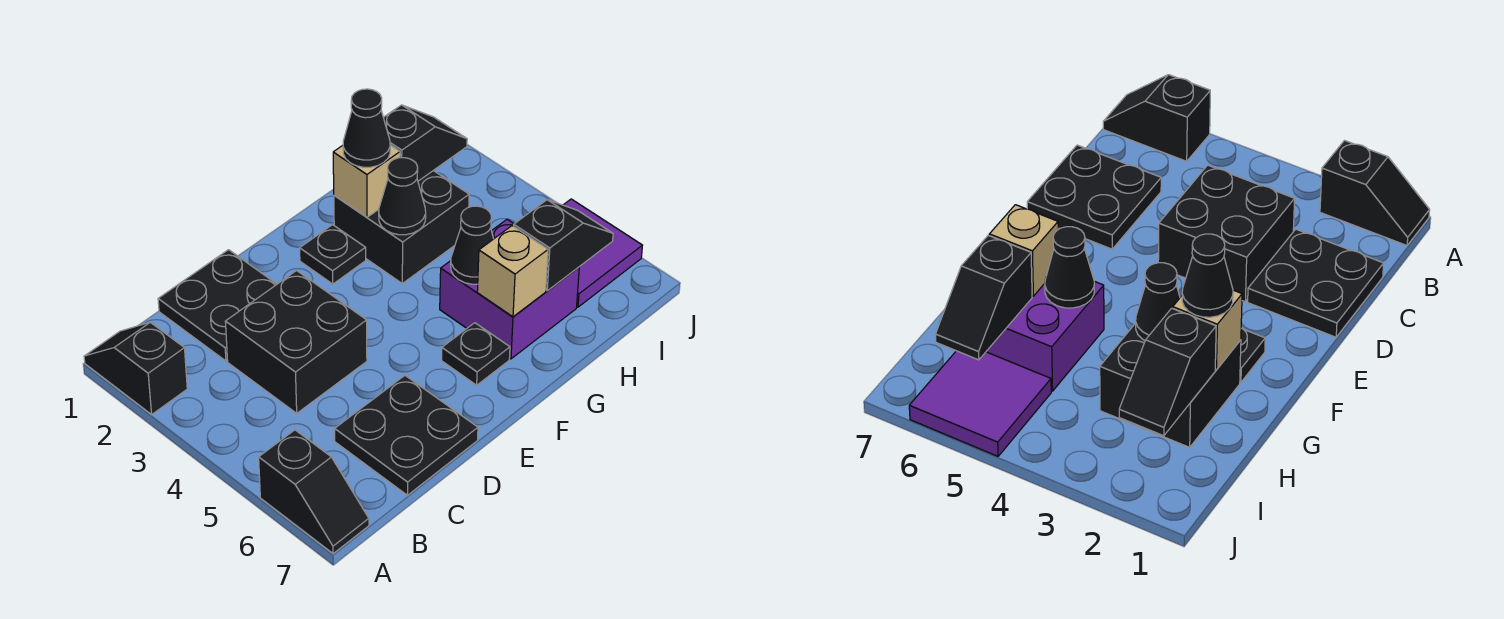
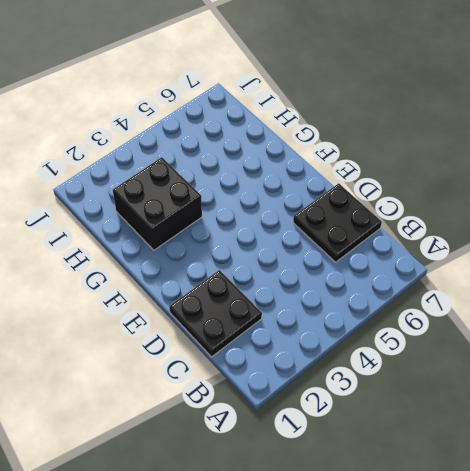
none -> black 1x2 slope [84,322,187,415]
none -> black 1x2 slope [259,430,369,554]
none -> black 2x2 brick [225,271,367,413]

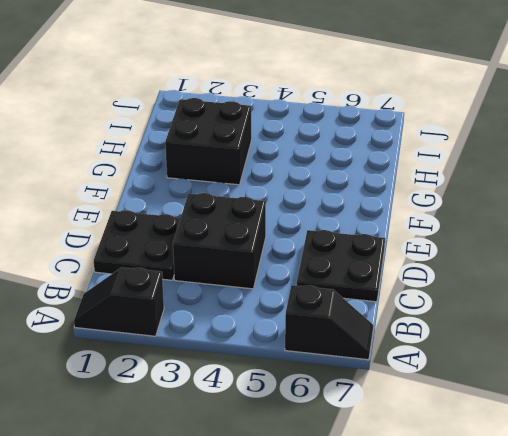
none -> black 1x1 plate [300,225,366,284]
none -> black 1x1 plate [442,323,510,385]
none -> purple 2x2 brick [440,219,579,359]

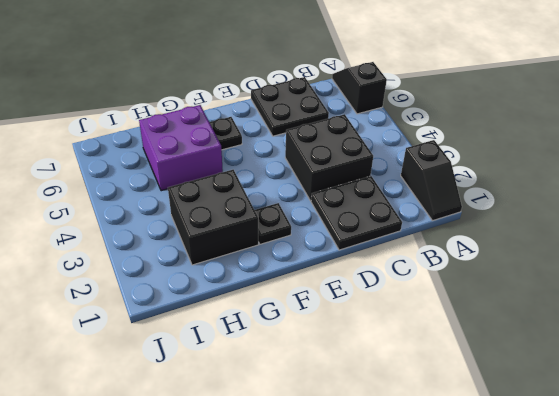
none -> purple 2x2 tile [564,199,643,307]
none -> tan 1x1 brick [333,145,400,217]
none -> black 1x1 cone [379,158,426,235]

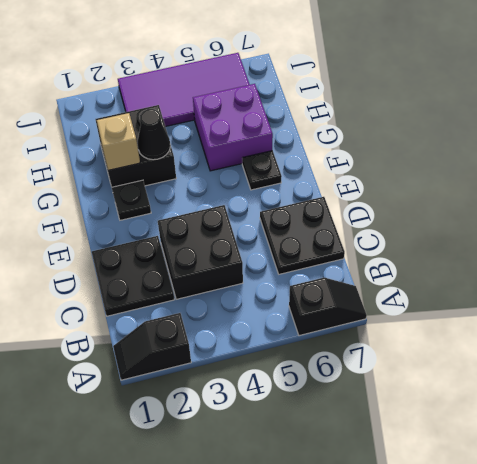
purple 2x4 tile [118,53,250,127] -> purple 2x2 tile [564,199,643,307]
none -> black 1x1 cone [451,206,493,284]
none -> tan 1x1 brick [477,226,548,317]
none -> black 1x2 slope [383,105,467,181]

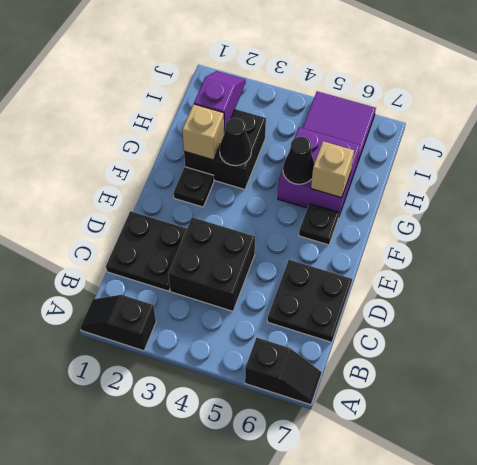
purple 1x2 slope [194,71,246,133] -> black 1x2 slope [383,105,467,181]
none -> black 1x2 slope [514,200,613,291]
none -> black 1x1 cone [343,89,390,167]

